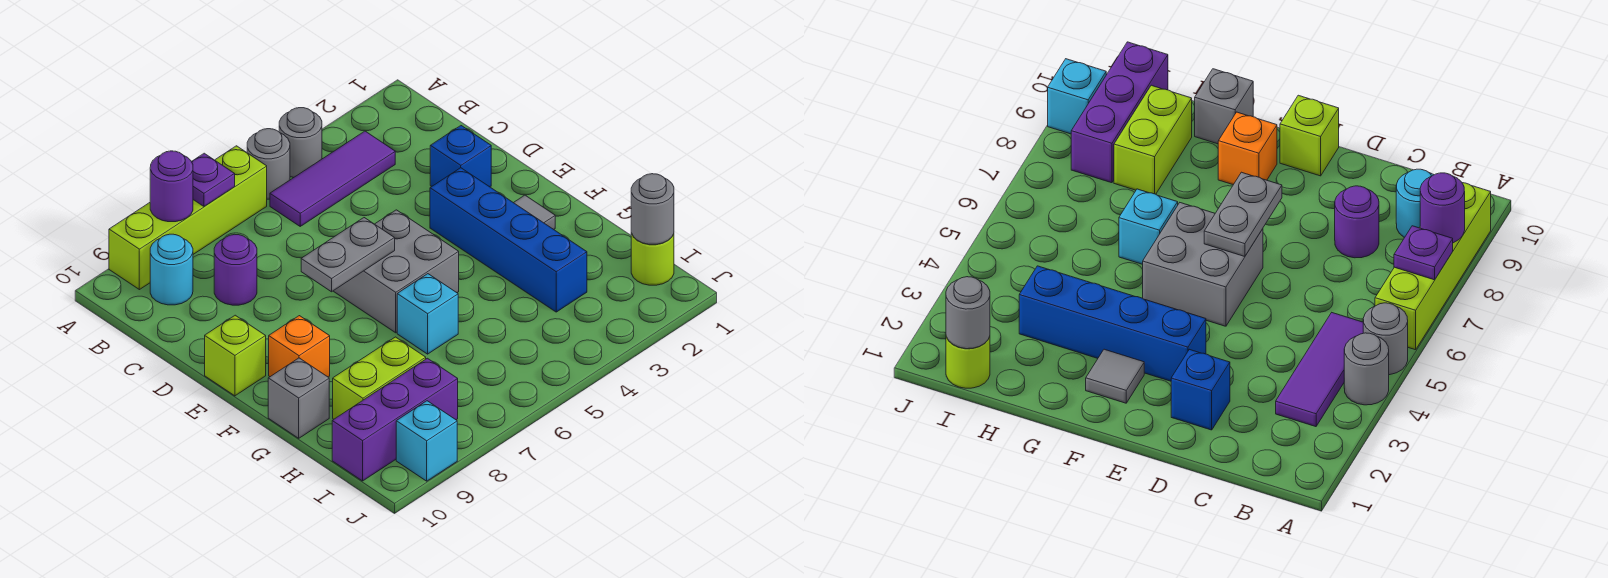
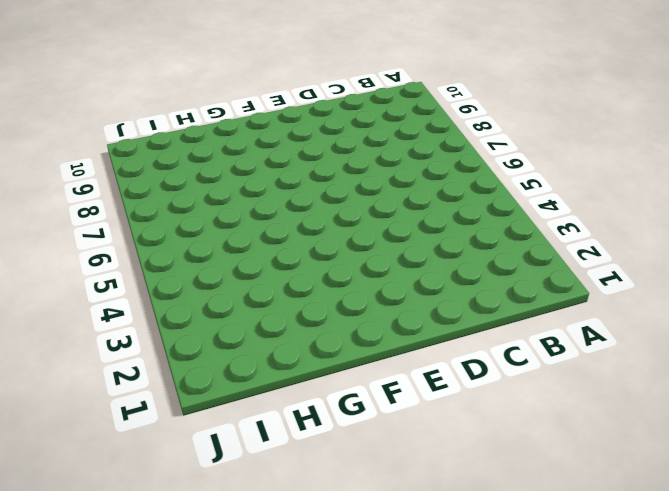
none -> grey 1x1 round brick [279,108,322,178]
none -> grey 1x1 round brick [247,129,290,199]
none -> lime 1x4 brick [109,146,267,290]

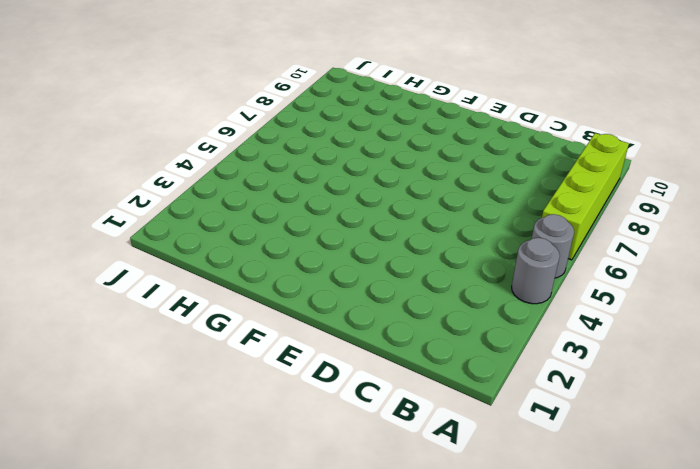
none -> purple 1x3 tile [270,131,395,226]
none -> cyan 1x1 round brick [150,234,193,305]
none -> purple 1x1 round brick [214,234,257,305]

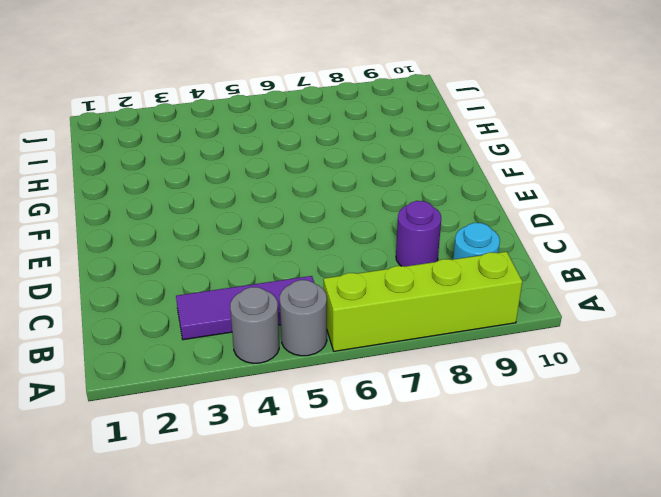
none -> blue 1x1 brick [430,126,491,187]
none -> blue 1x4 brick [430,168,587,312]
none -> grey 2x2 brick [334,210,459,333]

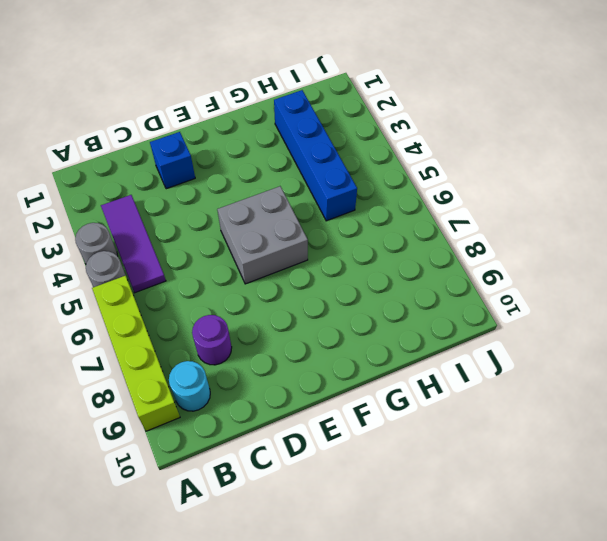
blue 1x4 brick [274,90,357,221] -> blue 1x4 brick turned to [430,168,587,312]
none -> lime 1x1 brick [205,315,266,396]
none -> grey 1x1 tile [514,195,555,229]
none -> orange 1x1 brick [269,316,330,377]

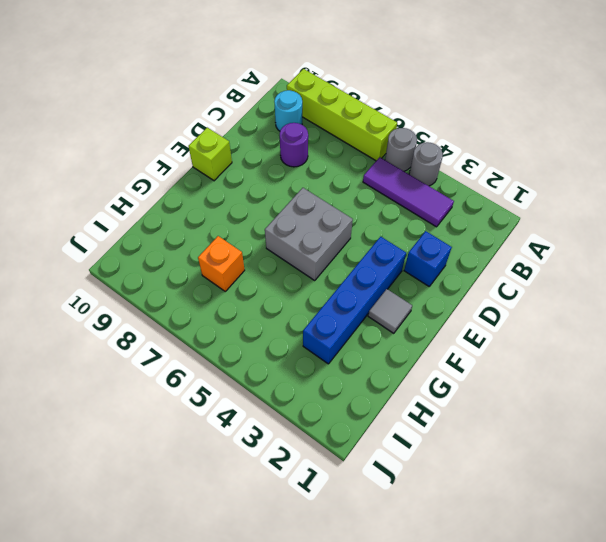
orange 1x1 brick [198,236,245,291] -> orange 1x1 brick moved to [269,316,330,377]
none -> cyan 1x1 brick [397,274,458,354]
none -> grey 1x1 brick [268,358,329,438]
none -> lime 1x2 brick [333,337,426,419]

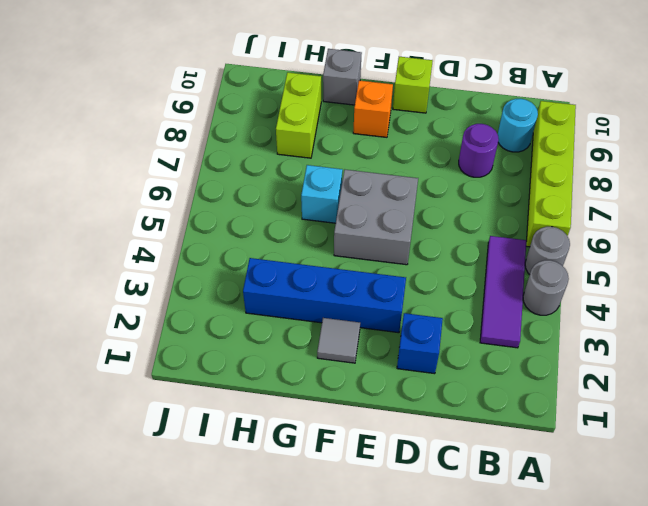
none -> lime 1x1 round brick [631,233,674,285]
none -> purple 1x3 brick [332,358,458,481]
none -> cyan 1x1 brick [396,401,457,481]

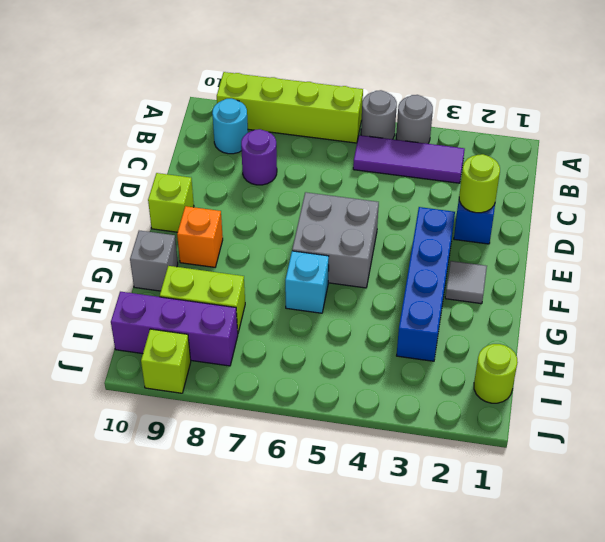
lime 1x1 round brick [459,154,500,213] -> none
lime 1x1 brick [141,329,191,393] -> cyan 1x1 brick [396,401,457,481]
none -> purple 1x1 plate [192,153,235,206]
none -> purple 1x1 round brick [150,151,193,222]
none -> grey 1x2 plate [301,218,395,292]

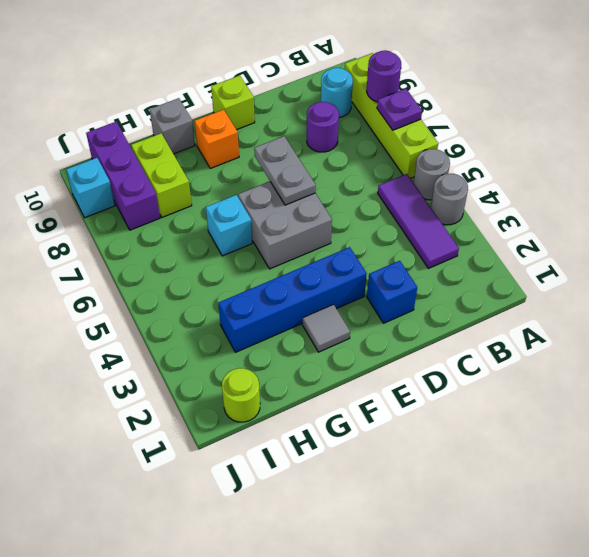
none -> grey 1x1 round brick [631,174,674,244]

